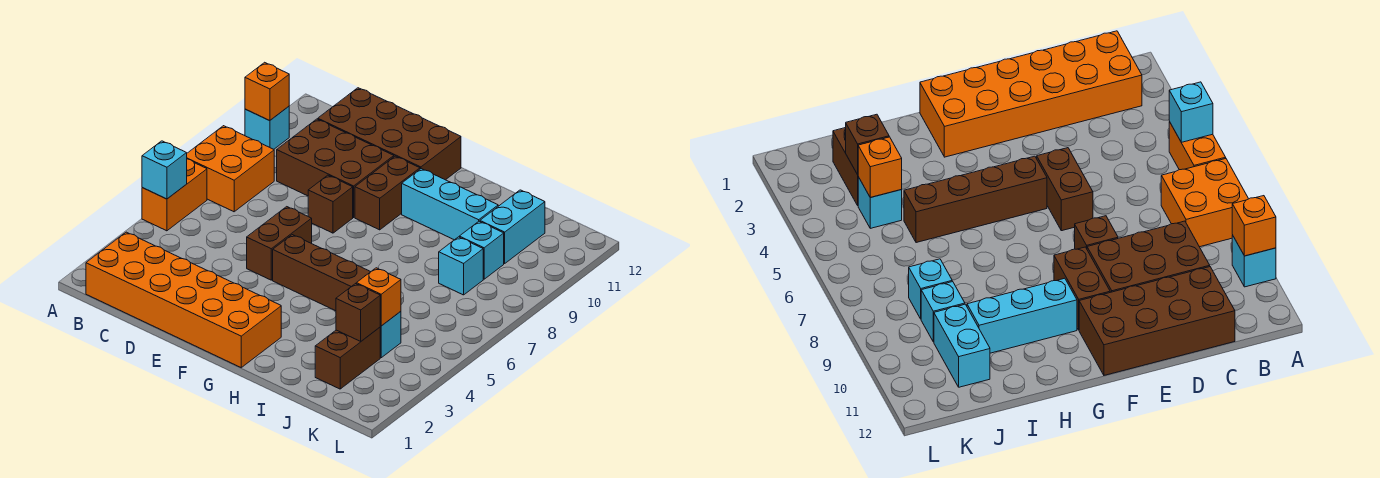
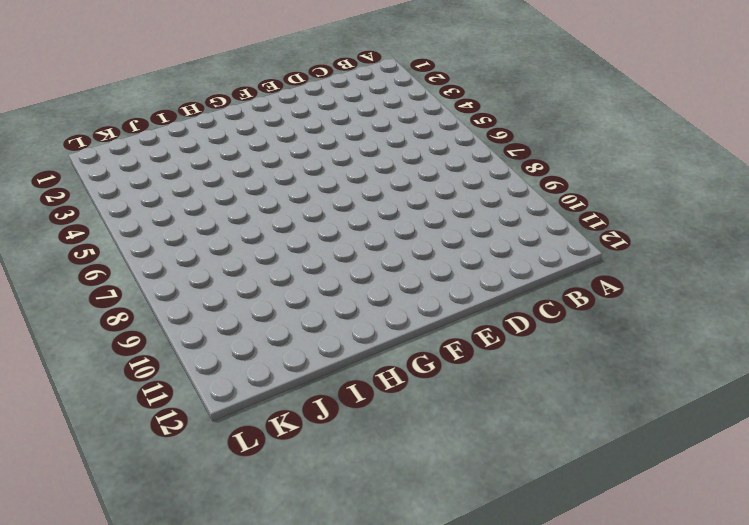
none -> orange 1x2 brick [142,159,207,231]
none -> orange 2x2 brick [187,126,274,212]
none -> cyan 1x1 brick [245,106,289,149]

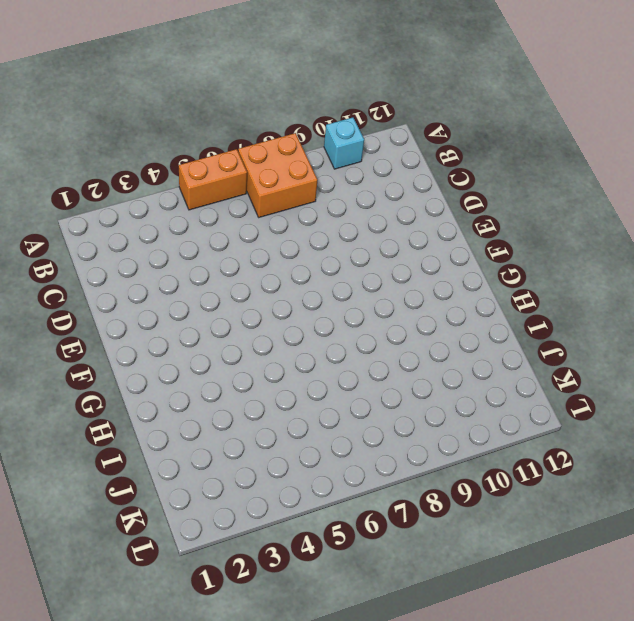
none -> orange 2x6 brick [86,232,281,367]
none -> brown 2x3 brick [277,119,394,217]
none -> brown 2x4 brick [318,88,461,180]

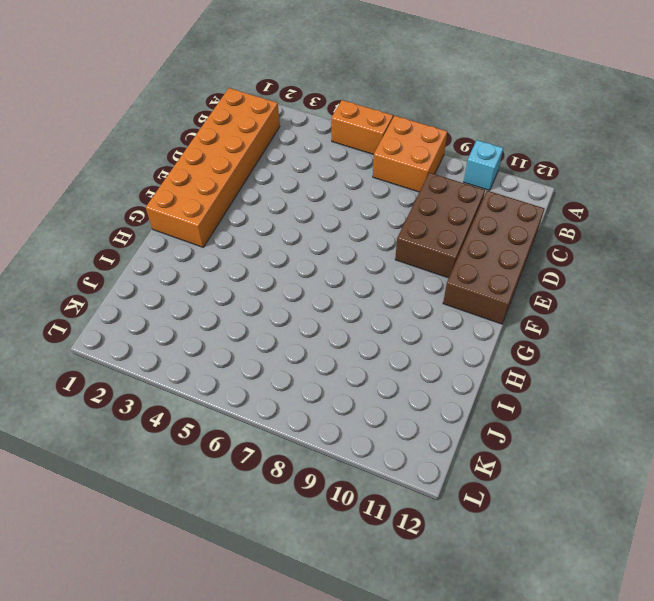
none -> brown 1x2 brick [247,207,312,280]
none -> brown 1x1 brick [308,175,353,233]
none -> brown 1x4 brick [273,235,370,311]

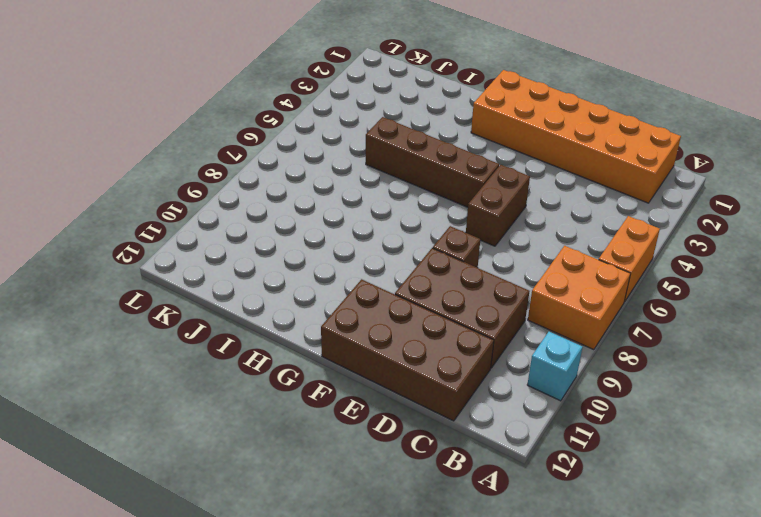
none -> brown 1x2 brick [355,156,420,230]
none -> cyan 1x3 brick [402,169,498,240]
none -> brown 1x2 brick [315,327,380,389]

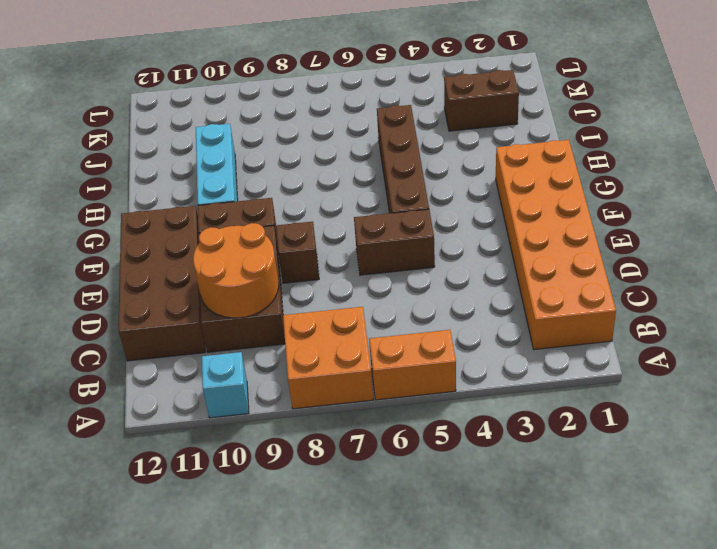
orange 2x2 round brick [193,223,279,318] -> none
none -> cyan 1x1 brick [380,311,401,358]
none -> cyan 1x1 brick [439,237,483,295]
none -> cyan 1x1 brick [459,221,504,279]

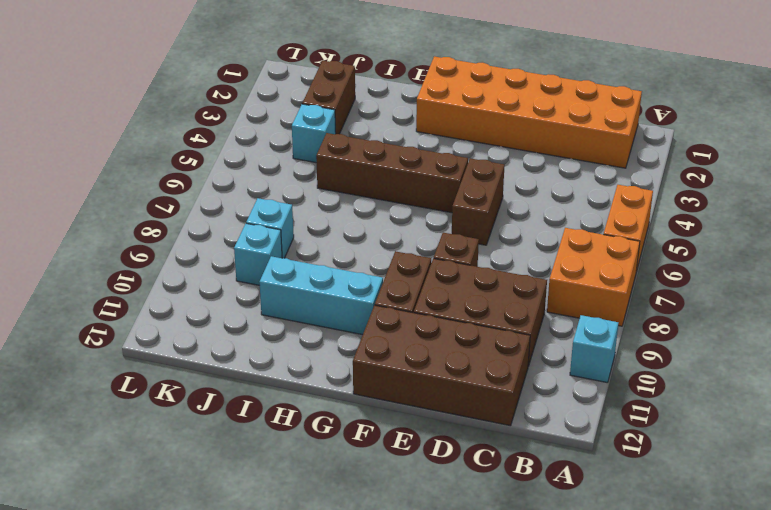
none -> cyan 1x2 brick [480,190,545,263]
none -> cyan 1x1 brick [142,141,187,199]
none -> orange 1x1 brick [245,62,289,121]

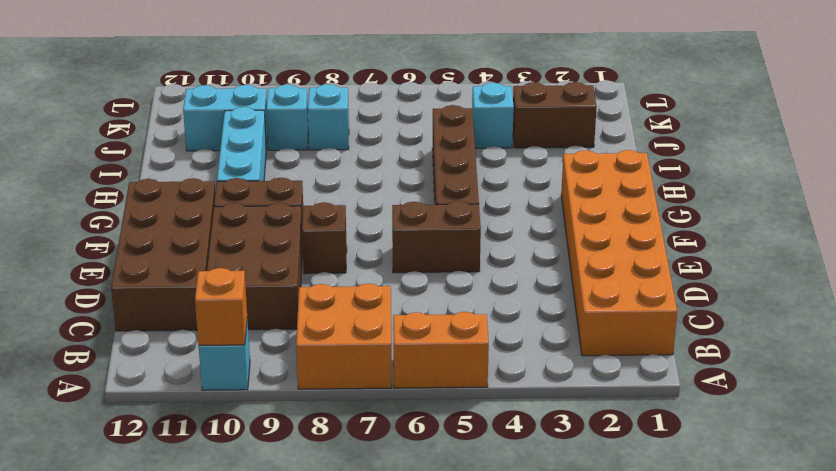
none -> cyan 1x1 brick [142,141,187,199]
none -> brown 1x1 brick [336,284,380,341]
none -> orange 1x1 brick [356,268,401,326]

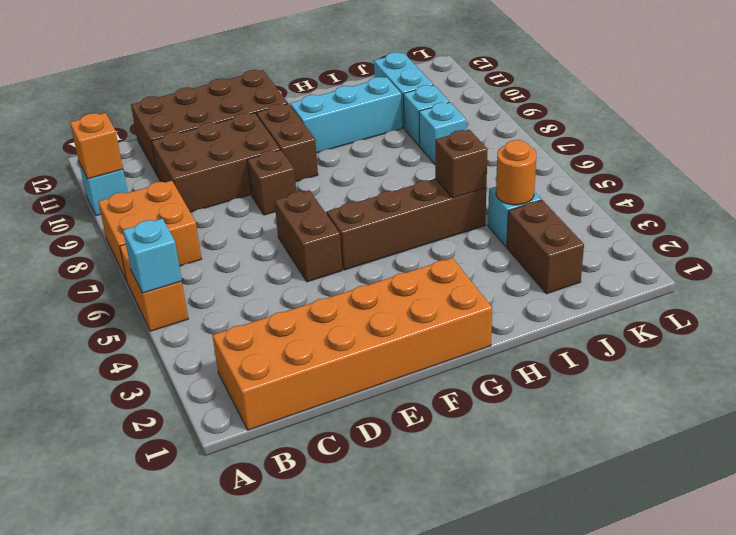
brown 1x1 brick [435,130,488,198] -> brown 1x1 brick moved to [336,284,380,341]
orange 1x1 round brick [496,140,536,205] -> orange 1x1 brick [356,268,401,326]

